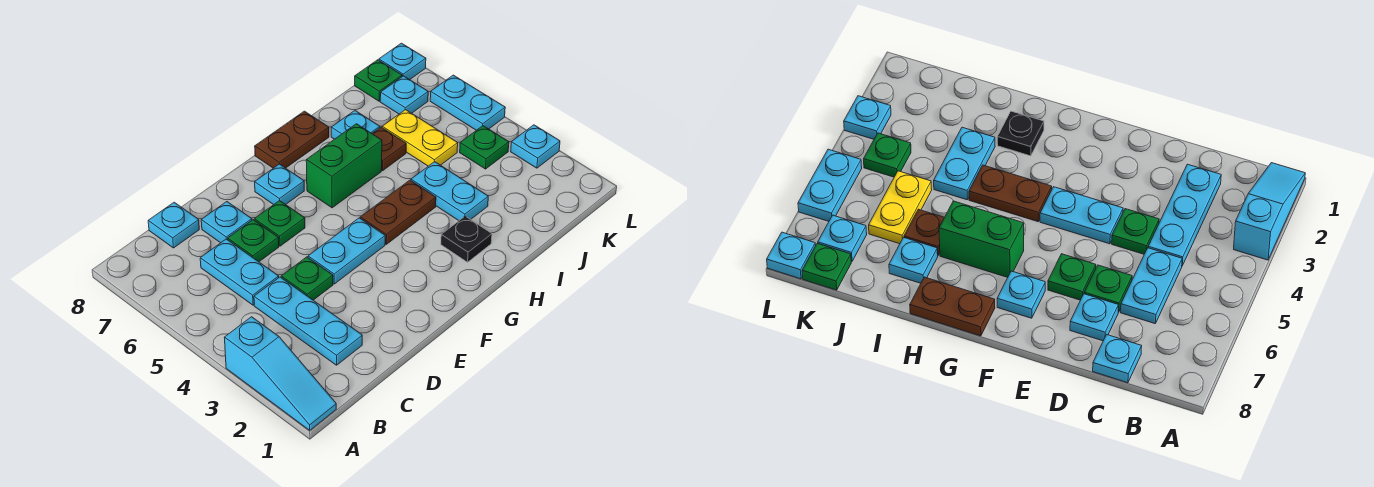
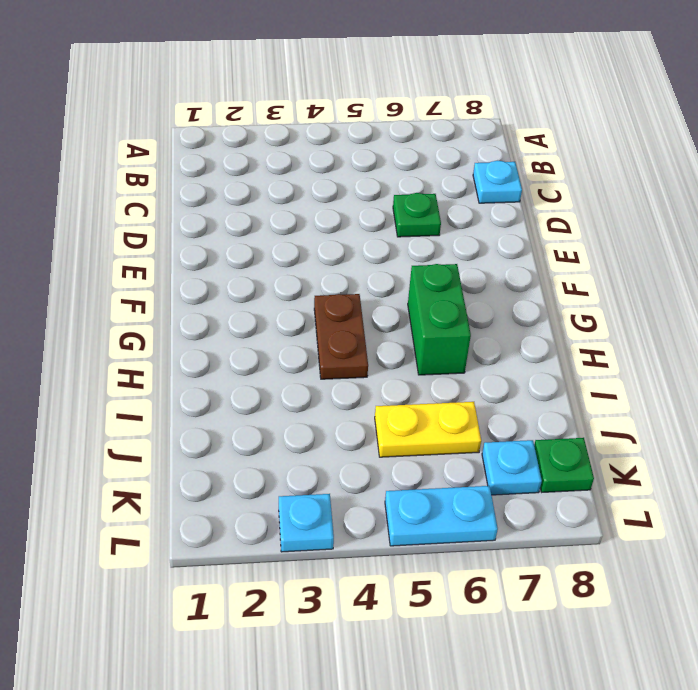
none -> cyan 1x3 slope [224,317,336,430]
none -> cyan 1x3 plate [254,277,362,365]
none -> cyan 1x2 plate [200,239,279,305]

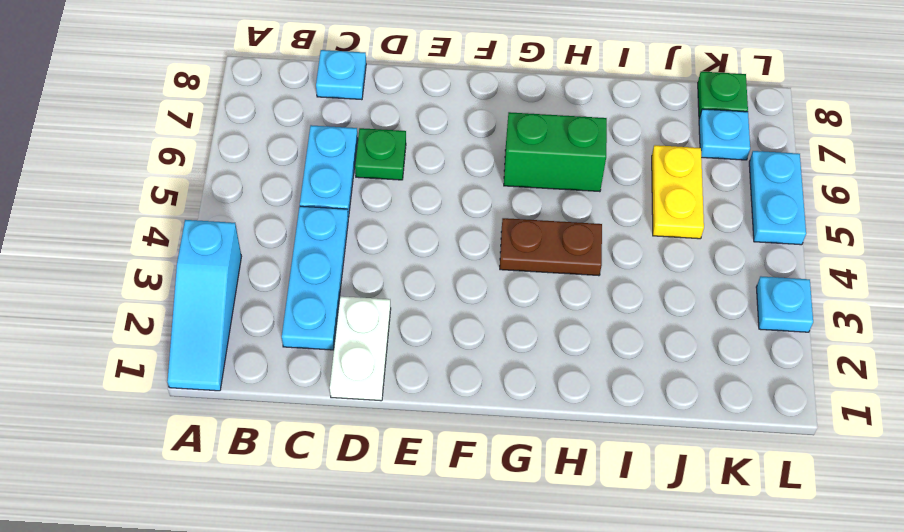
white 1x2 plate [330,296,391,401] -> none
none -> green 1x1 plate [281,257,333,300]
none -> cyan 1x1 plate [201,202,252,243]
none -> cyan 1x2 plate [308,218,385,284]

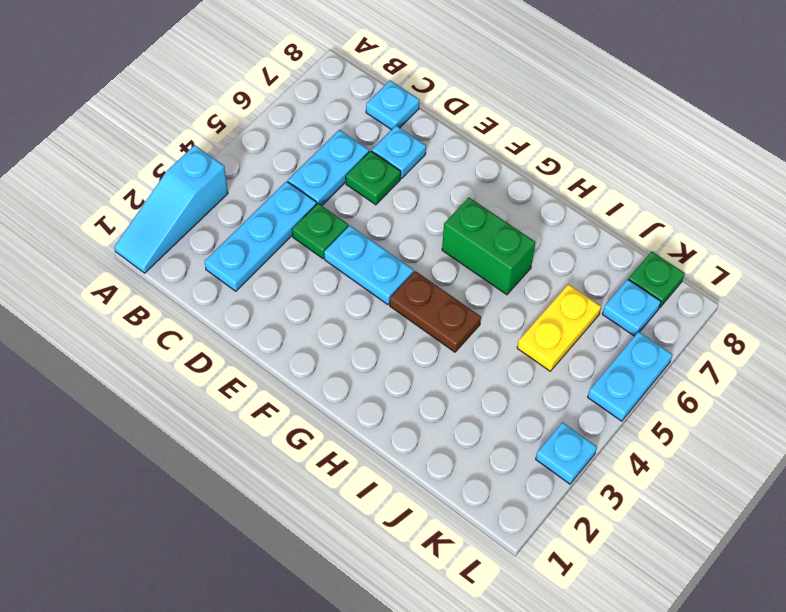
none -> green 1x1 plate [254,200,305,246]
none -> cyan 1x1 plate [255,164,304,205]
none -> brown 1x2 plate [255,111,329,168]

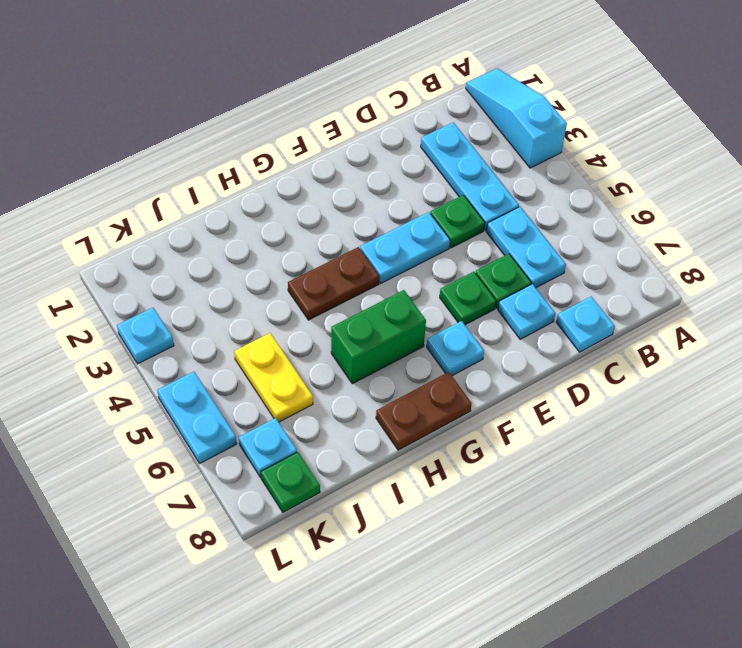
none -> black 1x1 plate [441,216,492,262]
none -> cyan 1x2 plate [411,162,488,221]
none -> brown 1x1 plate [372,127,406,171]

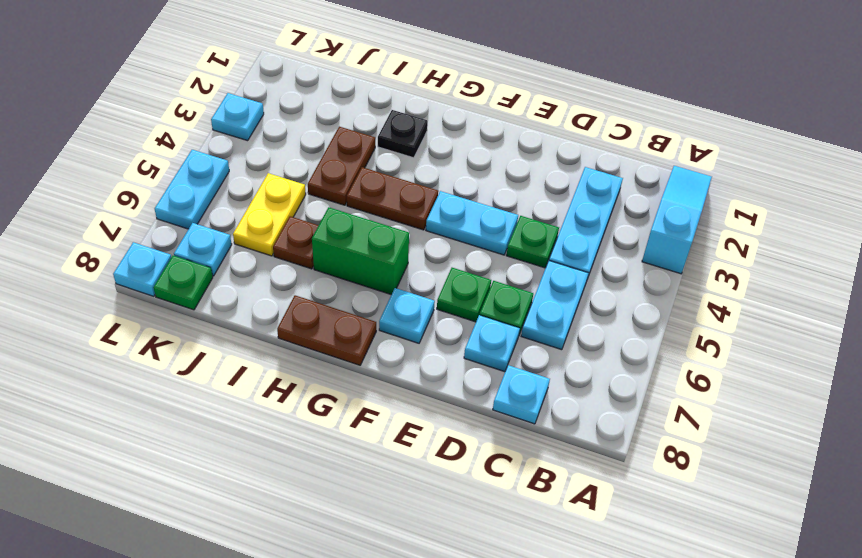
brown 1x2 plate [308,127,375,205] -> cyan 1x2 plate [411,162,488,221]
none -> cyan 1x1 plate [331,111,380,139]
none -> green 1x1 plate [460,126,509,169]

